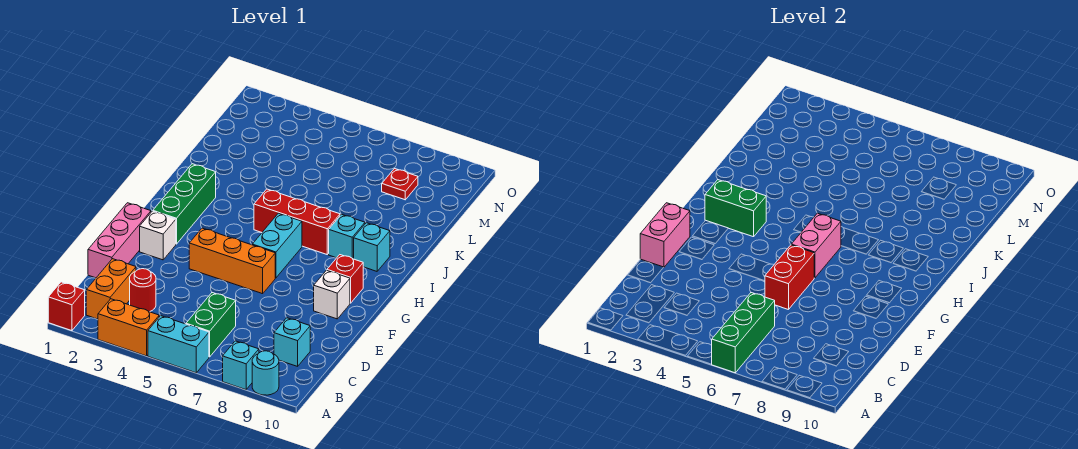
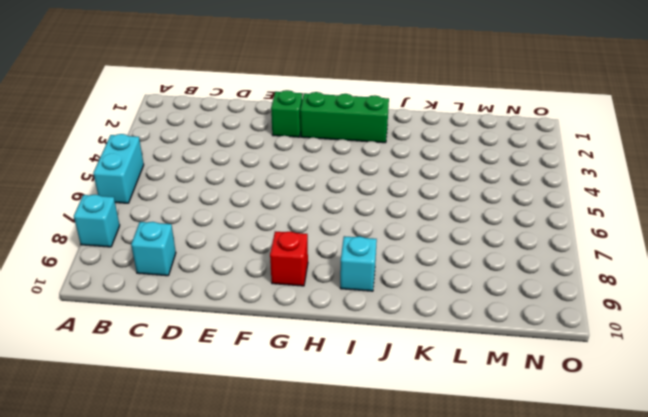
green 1x1 brick [271,90,302,137] -> white 1x1 brick [140,211,176,260]
none -> red 1x1 brick [48,282,85,331]
none -> orange 1x2 brick [98,299,159,356]
none -> cyan 1x1 round brick [252,351,279,395]

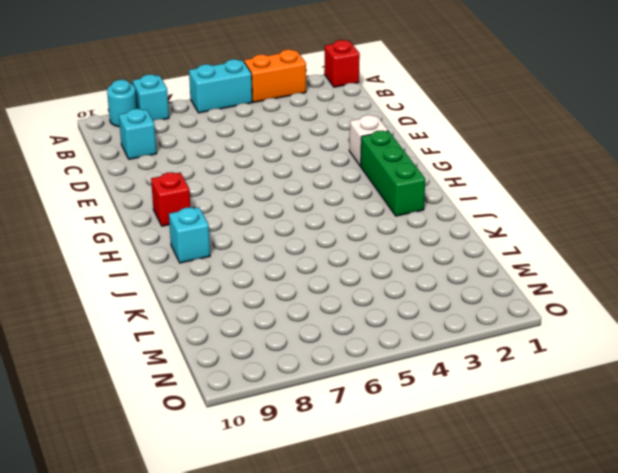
none -> orange 1x2 brick [86,259,136,319]
none -> green 1x2 brick [186,293,236,357]
none -> red 1x1 round brick [130,269,156,312]

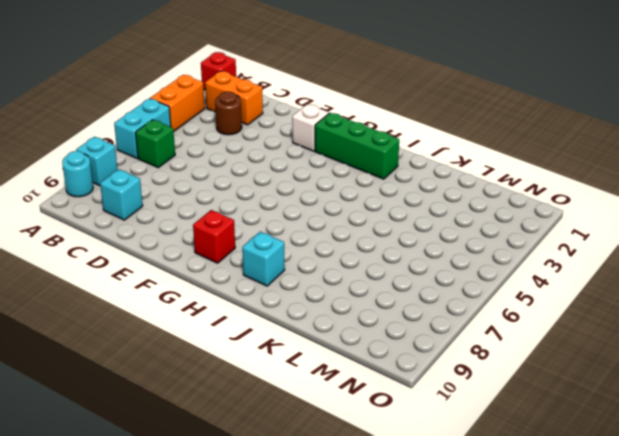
green 1x1 brick [136,120,175,168] -> green 1x2 brick [186,293,236,357]
brown 1x1 round brick [215,91,242,135] -> red 1x1 round brick [130,269,156,312]
none -> pink 1x3 brick [88,203,151,278]
none -> orange 1x3 brick [189,228,275,294]
none -> white 1x1 brick [314,270,350,319]

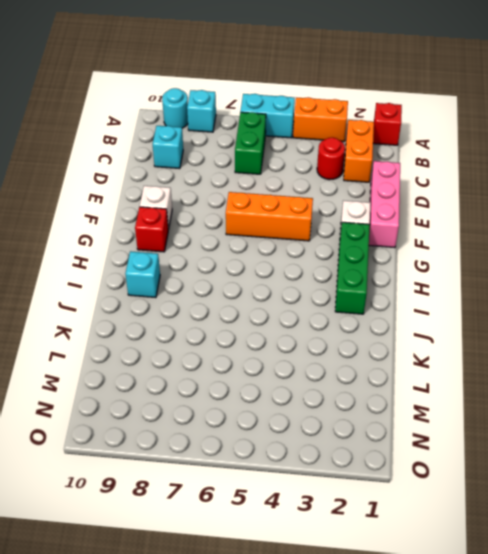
none -> cyan 1x2 brick [252,213,302,278]
none -> red 1x3 brick [254,189,340,254]
none -> cyan 1x1 brick [329,214,365,259]

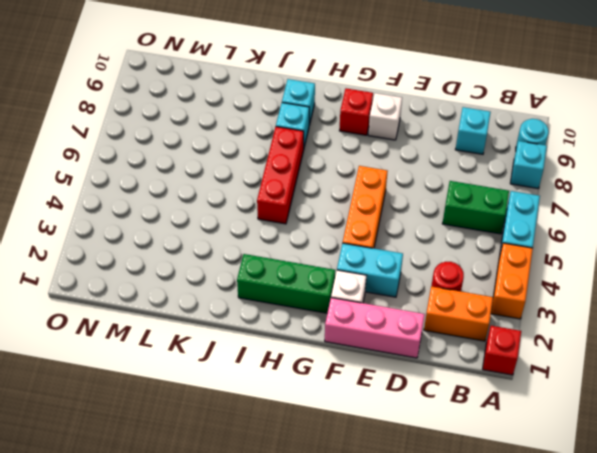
cyan 1x2 brick [337,243,403,297] -> cyan 1x2 brick moved to [252,213,302,278]
none -> red 1x1 plate [382,169,418,200]
none -> green 1x3 brick [711,293,775,373]
none -> pink 1x2 brick [640,203,690,267]

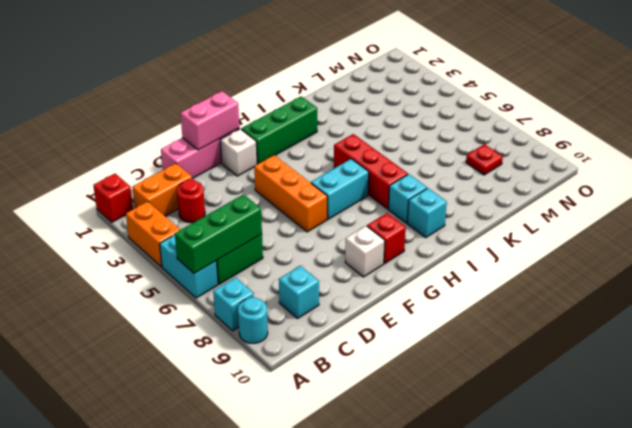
none -> red 1x2 brick [765,245,814,310]
none -> pink 1x2 brick [791,213,841,278]
none -> green 1x2 brick [705,180,766,237]

